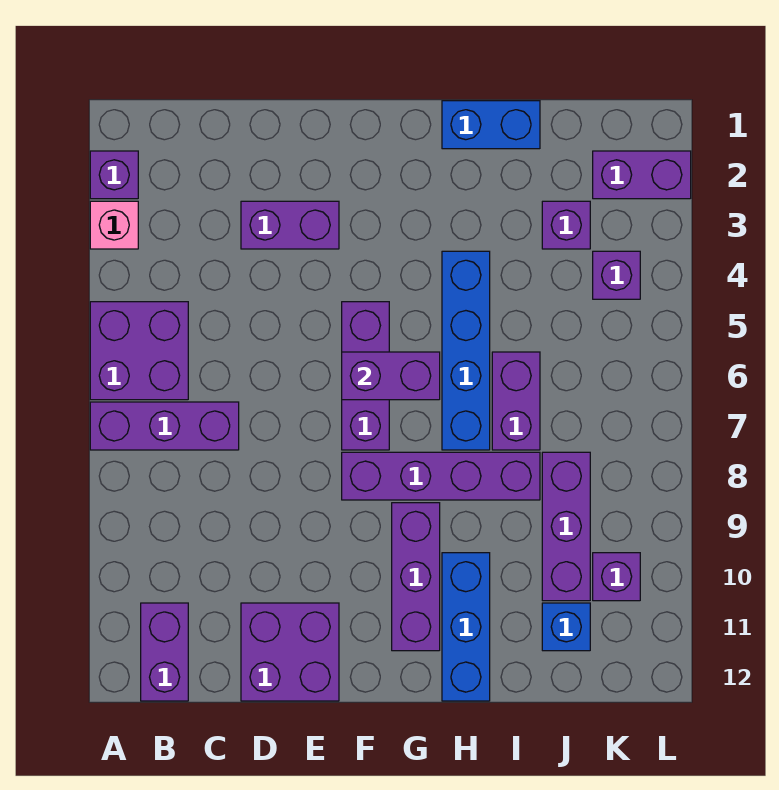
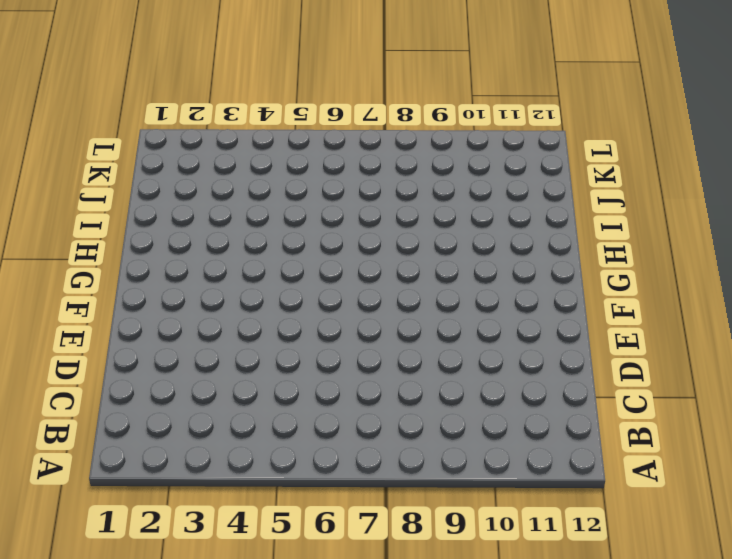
none -> purple 1x1 brick [90,151,138,199]
none -> pink 1x1 brick [90,201,138,249]
none -> purple 2x2 brick [90,302,188,400]

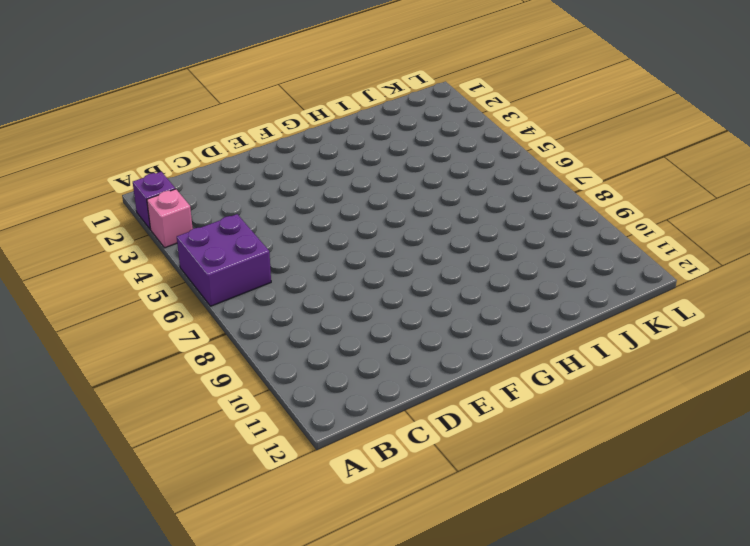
none -> purple 1x3 brick [90,402,239,450]
none -> purple 1x2 brick [141,603,188,701]
none -> purple 1x2 brick [241,201,339,249]

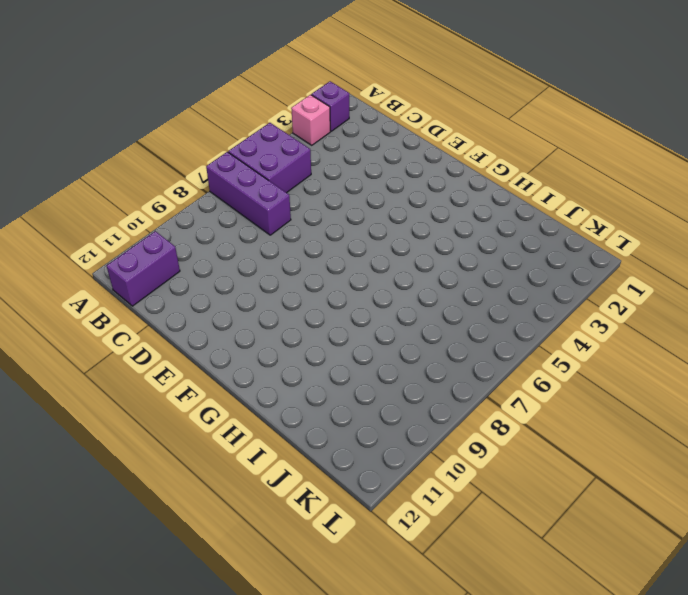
none -> purple 1x2 brick [241,201,339,249]
none -> purple 2x2 brick [241,603,339,701]
none -> purple 1x3 brick [342,302,389,450]

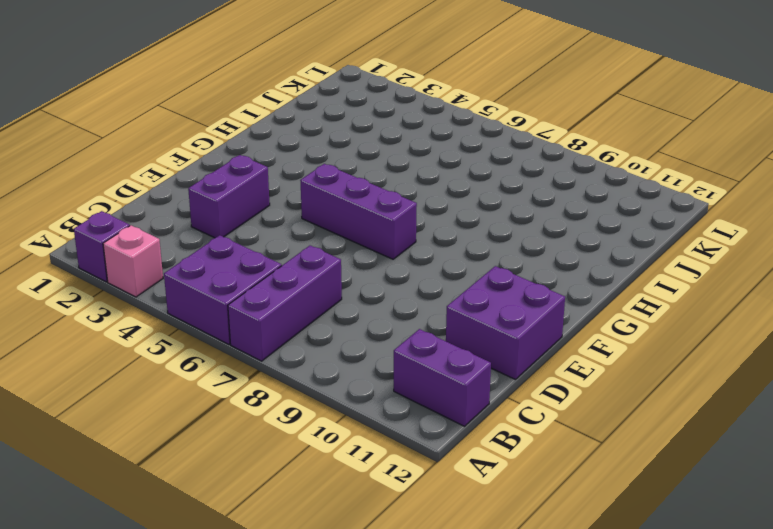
none -> purple 1x4 brick [342,452,540,500]
none -> purple 1x3 brick [392,503,440,651]
none -> blue 1x2 brick [442,101,540,149]

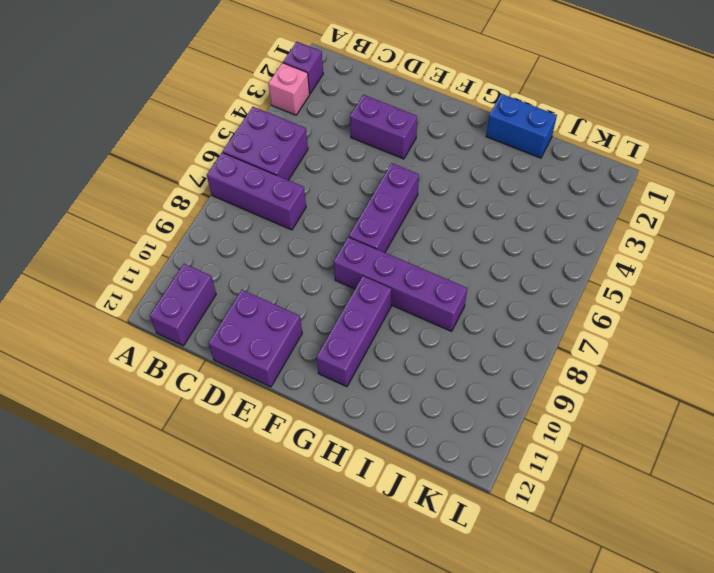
none -> blue 1x4 brick [442,251,490,450]
none -> blue 1x3 brick [442,553,490,701]
none -> purple 1x2 brick [492,352,540,450]

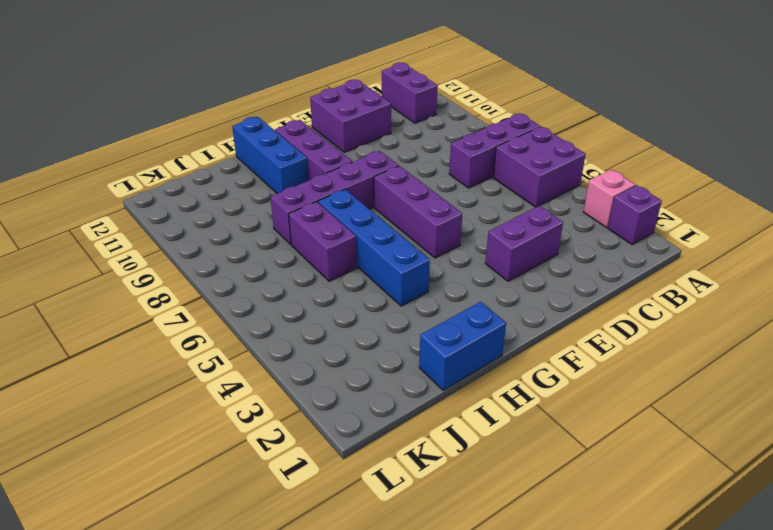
none -> purple 1x1 brick [542,201,590,249]
none -> purple 1x3 brick [542,452,590,601]
none -> blue 1x1 brick [542,603,590,651]

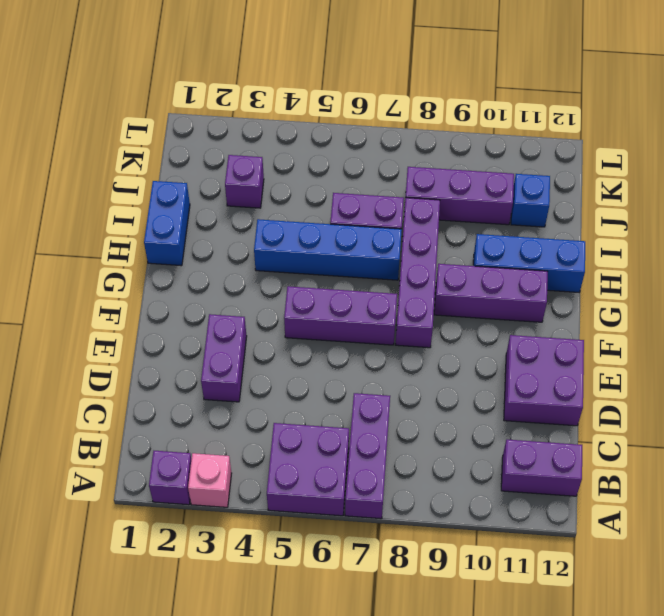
none -> purple 1x2 brick [593,151,691,199]
none -> purple 1x1 brick [593,251,640,299]
none -> purple 1x1 brick [593,553,640,601]

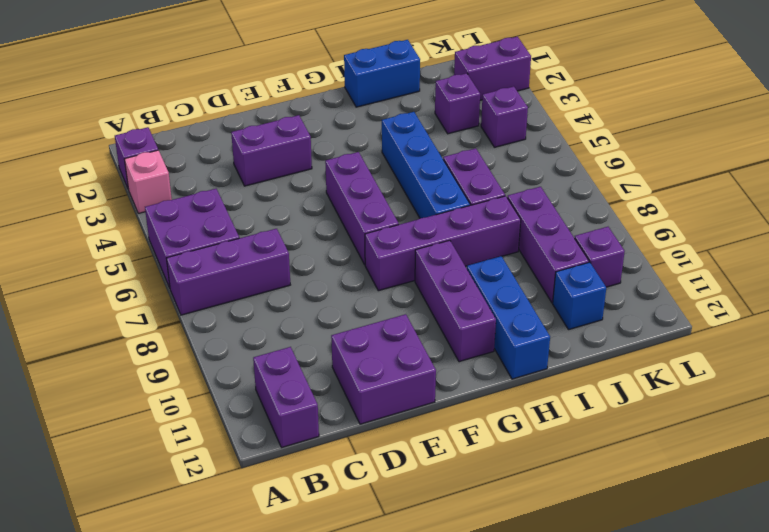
none -> purple 1x2 brick [342,352,440,400]

